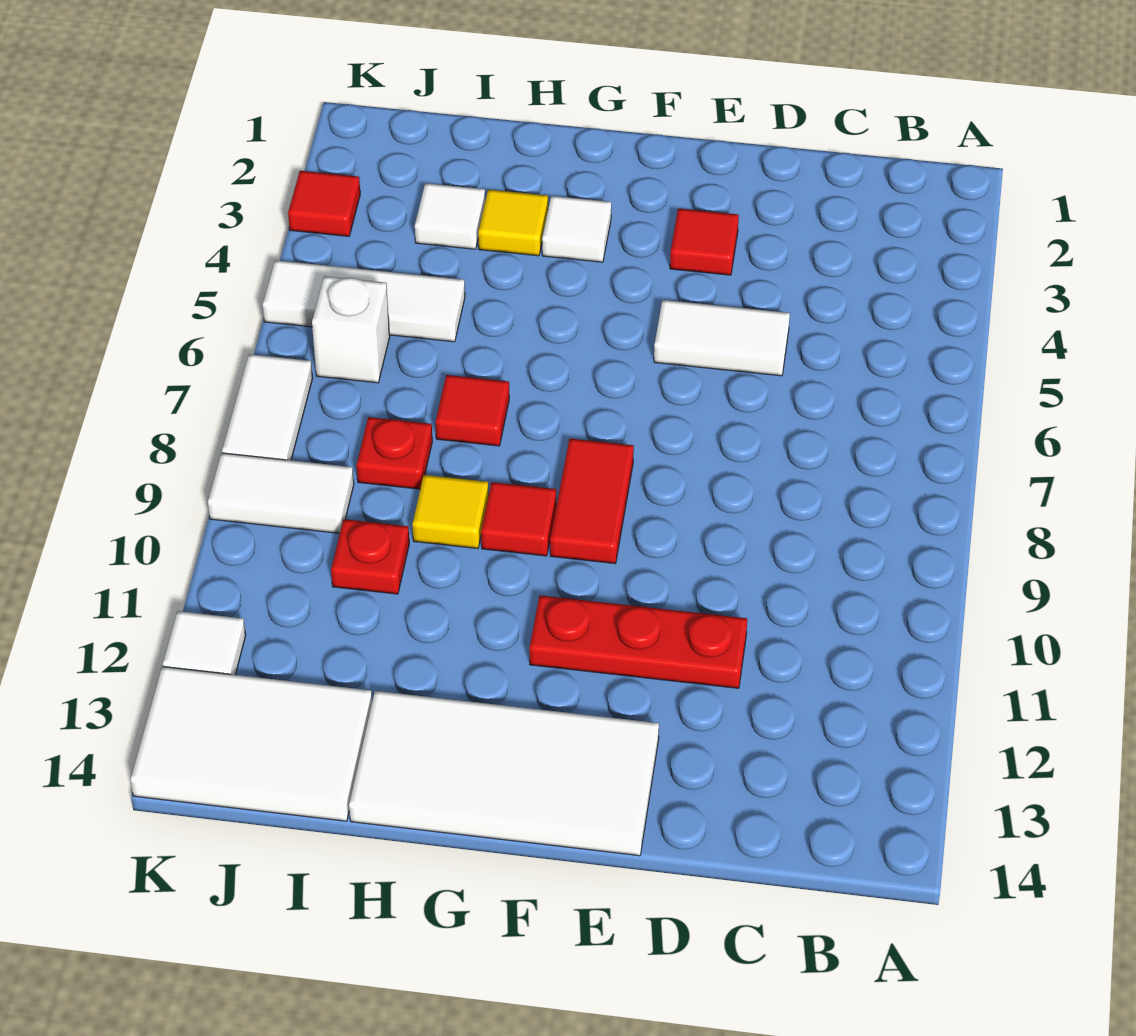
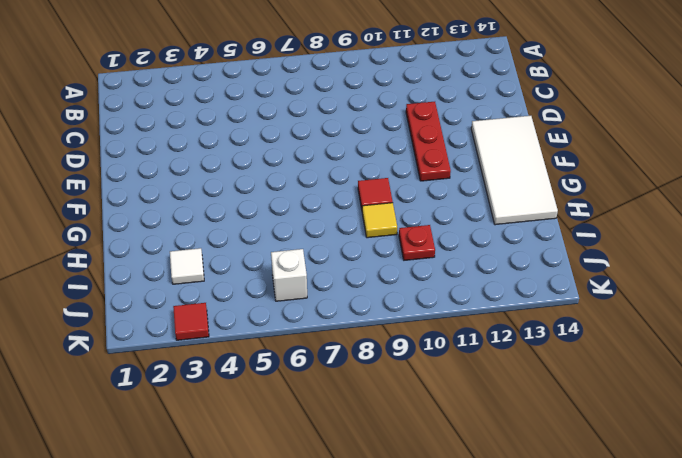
none -> white 1x2 tile [654,300,790,376]
none -> red 1x1 tile [670,208,739,275]
none -> red 1x2 tile [550,439,634,564]

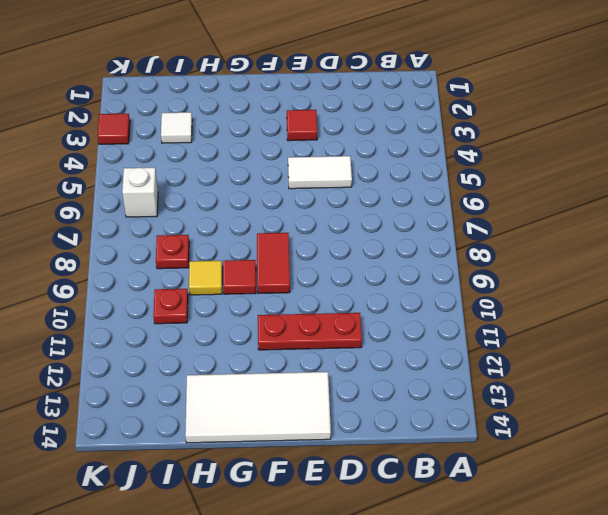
none -> white 1x1 tile [542,196,611,262]
none -> yellow 1x1 tile [478,189,548,256]
none -> red 1x1 tile [436,375,509,446]

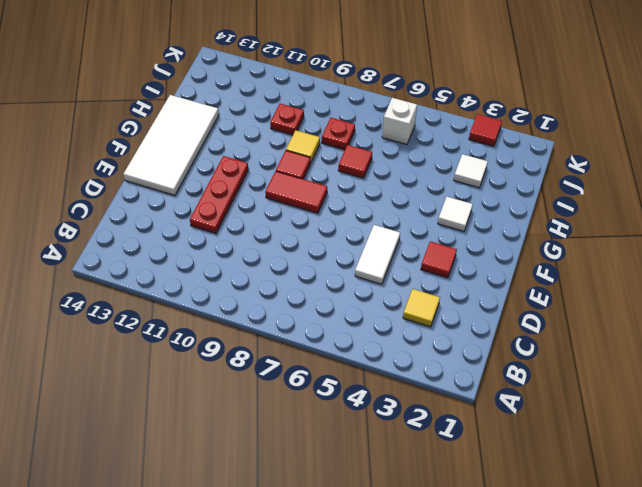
yellow 1x1 tile [403,289,440,327] -> yellow 1x1 tile moved to [478,189,548,256]
none -> white 1x3 tile [263,260,465,342]
none -> white 2x3 tile [131,667,372,821]
none -> white 1x2 tile [208,453,354,533]

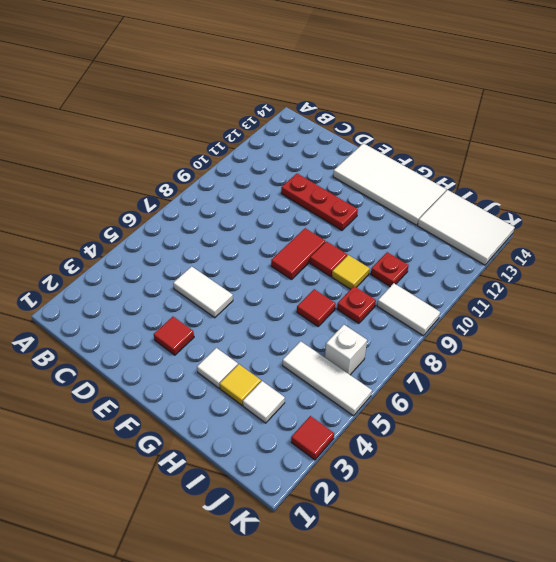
none -> white 1x2 tile [222,354,313,460]
none -> white 1x1 tile [163,611,246,675]

